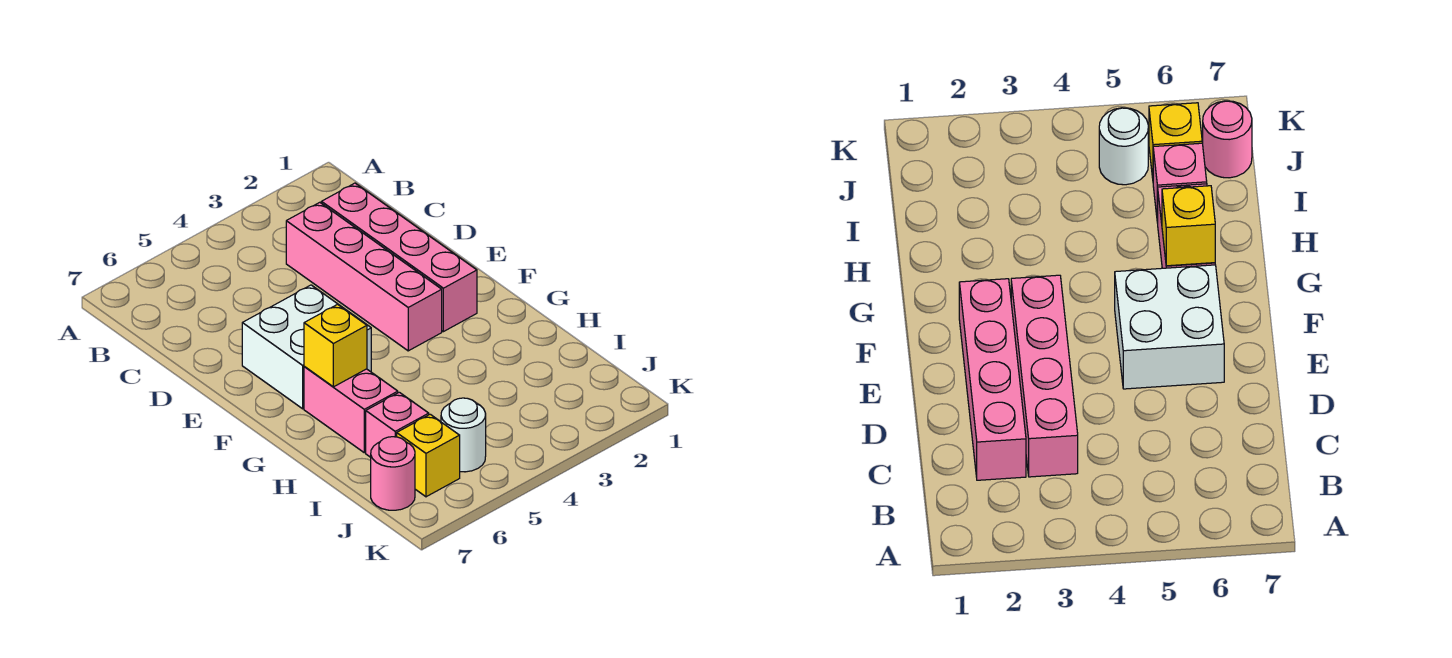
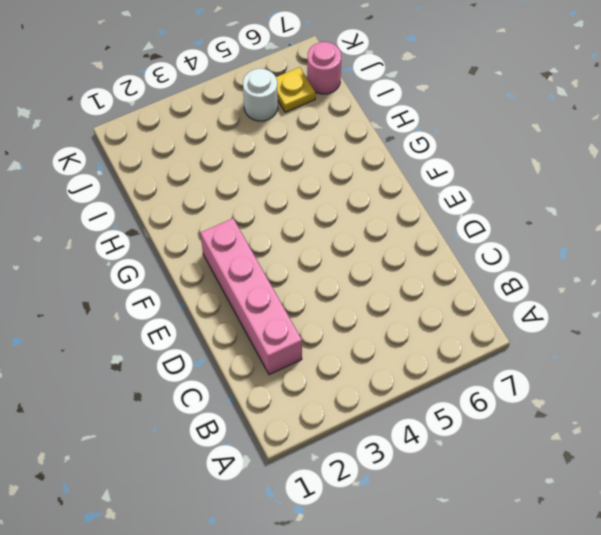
yellow 1x1 plate [276,67,315,112] -> yellow 1x1 brick [397,414,460,497]
none -> pink 1x4 brick [286,202,442,351]
none -> white 2x2 brick [242,285,371,409]

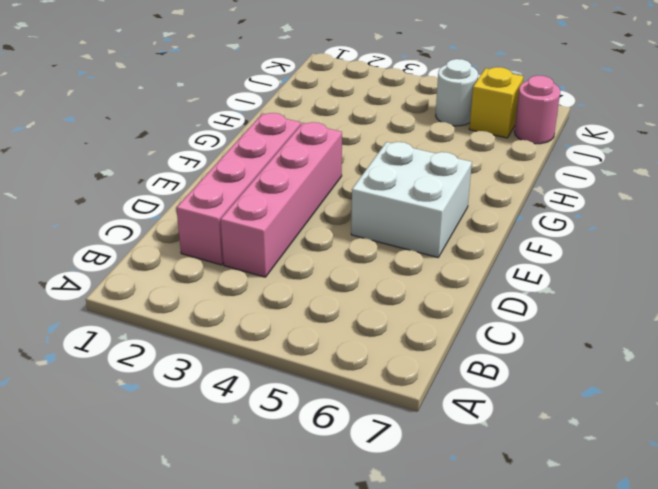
none -> pink 1x2 brick [304,366,398,453]
none -> pink 1x1 brick [366,392,429,457]

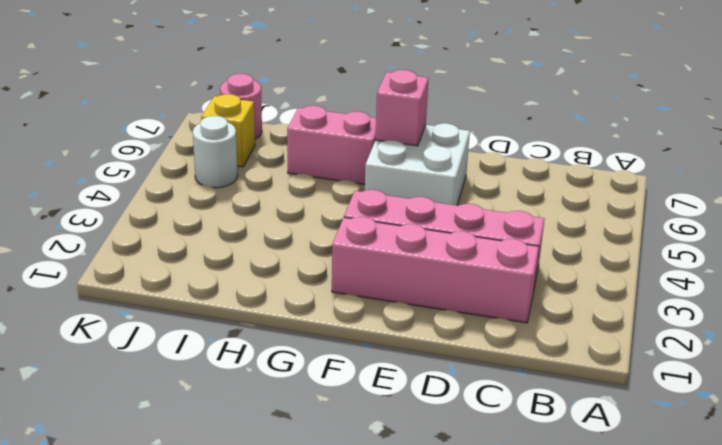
pink 1x1 brick [375,70,429,146] -> pink 1x1 brick moved to [366,392,429,457]
none -> yellow 1x1 brick [304,304,367,387]

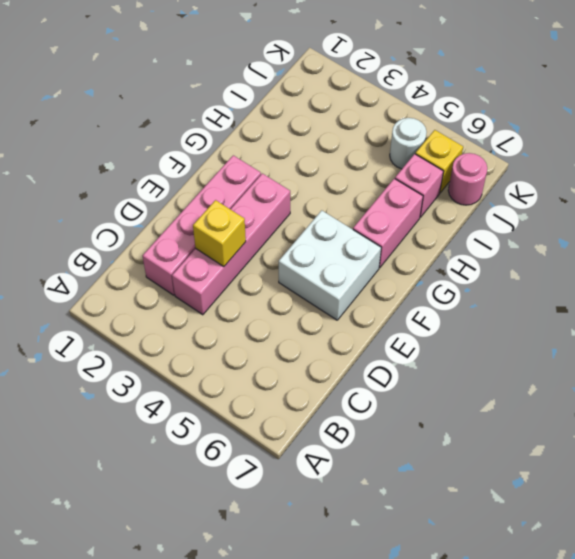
yellow 1x1 brick [193,200,246,267] -> yellow 1x1 brick moved to [304,304,367,387]

